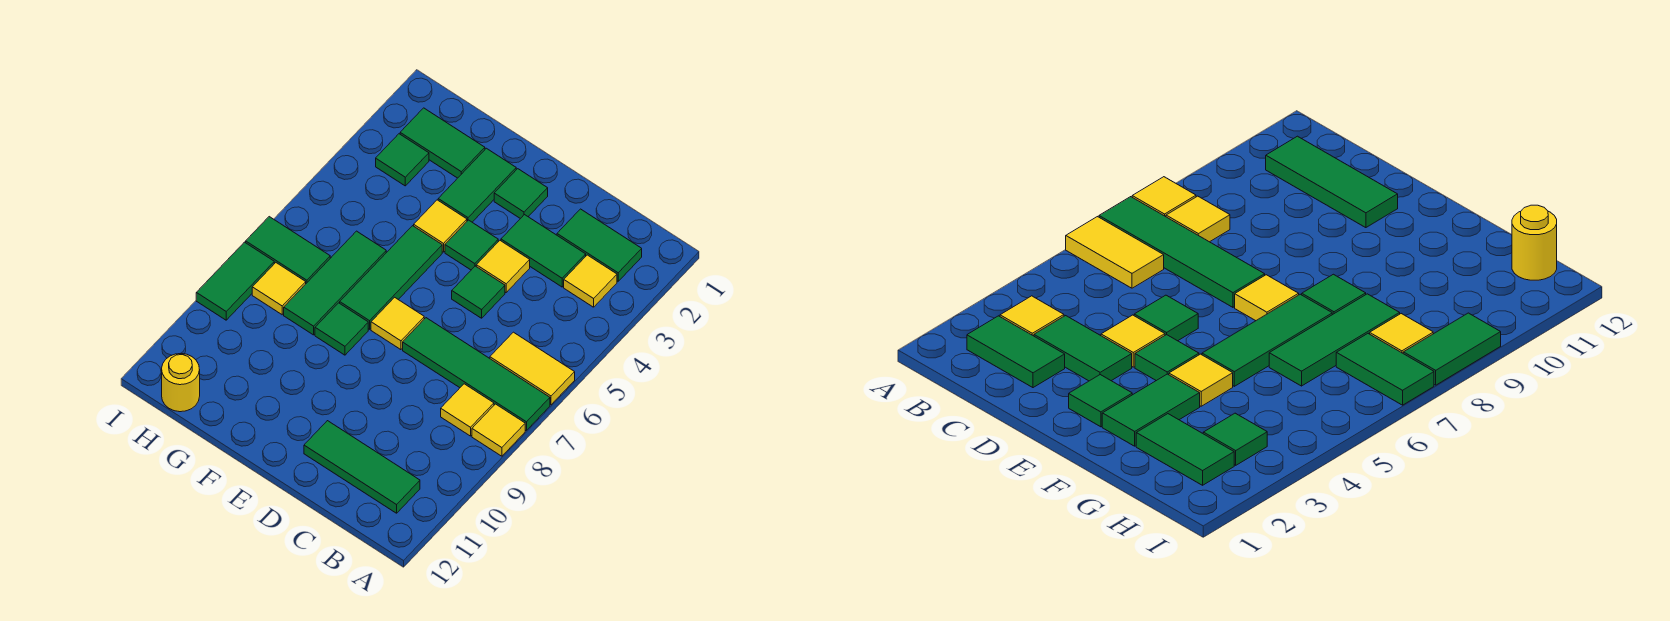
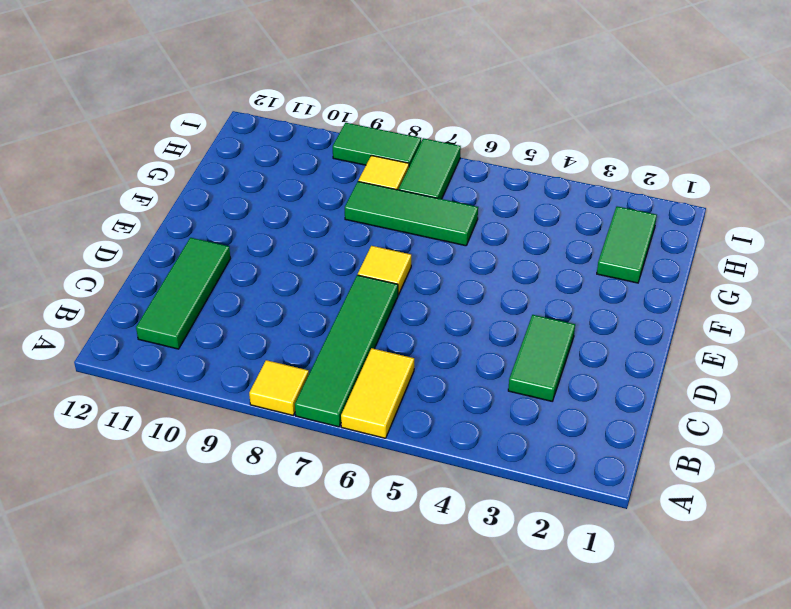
none -> green 1x2 tile [557,209,642,281]
none -> yellow 1x1 tile [564,255,617,307]
none -> yellow 1x1 tile [441,384,494,436]

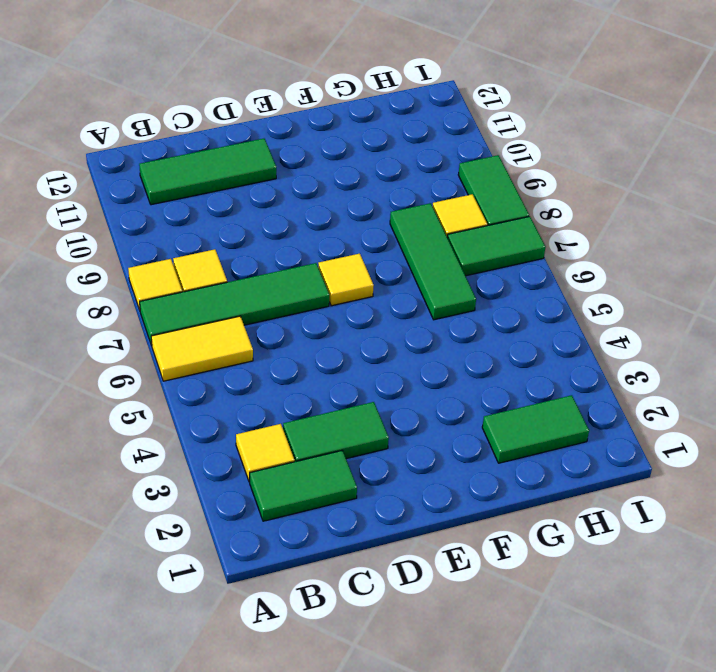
none -> yellow 1x1 tile [476,241,530,292]
none -> green 1x1 tile [452,266,505,318]
none -> green 1x1 tile [494,169,548,219]

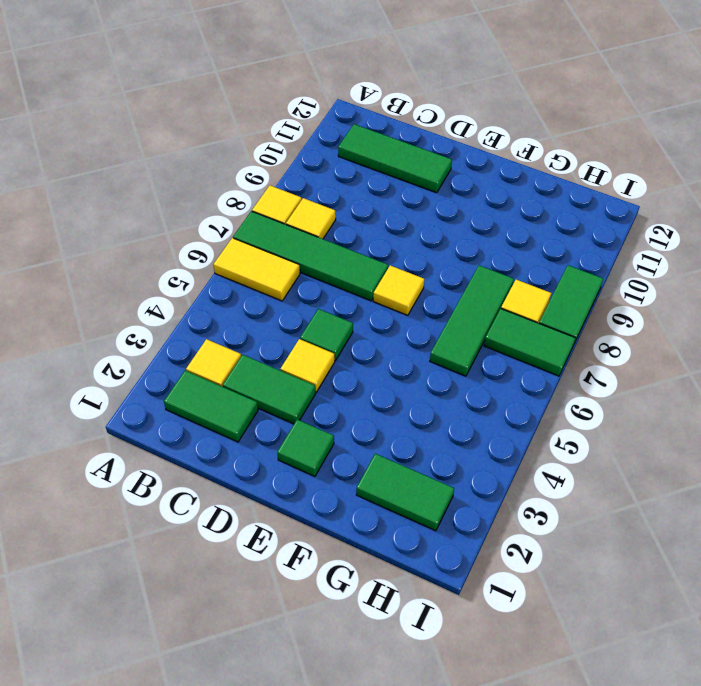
none -> green 1x1 tile [445,220,498,270]
none -> green 1x2 tile [438,148,516,222]
none -> yellow 1x1 tile [414,200,467,252]

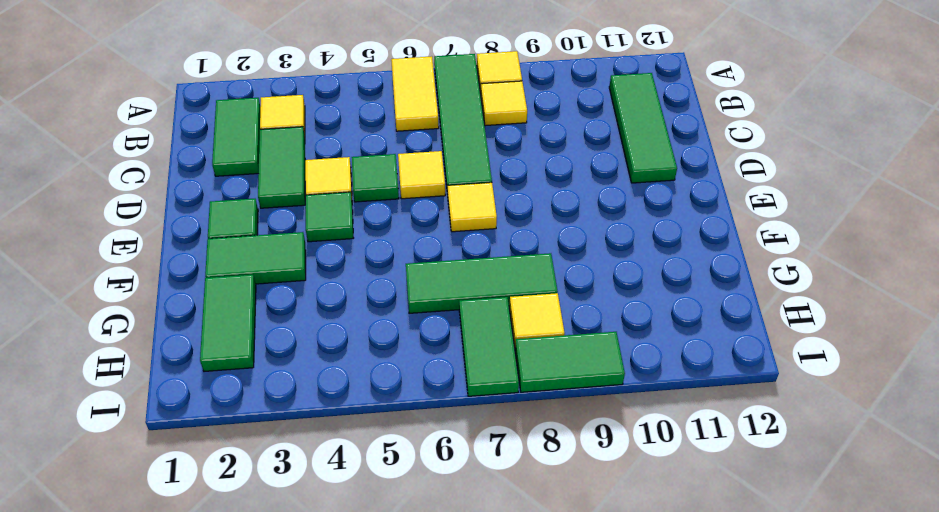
yellow 1x1 tile [398,151,445,199] -> yellow 1x1 tile moved to [414,200,467,252]
none -> green 1x3 tile [340,226,442,329]
none -> green 1x1 tile [315,303,368,355]
none -> green 1x1 tile [376,134,429,186]

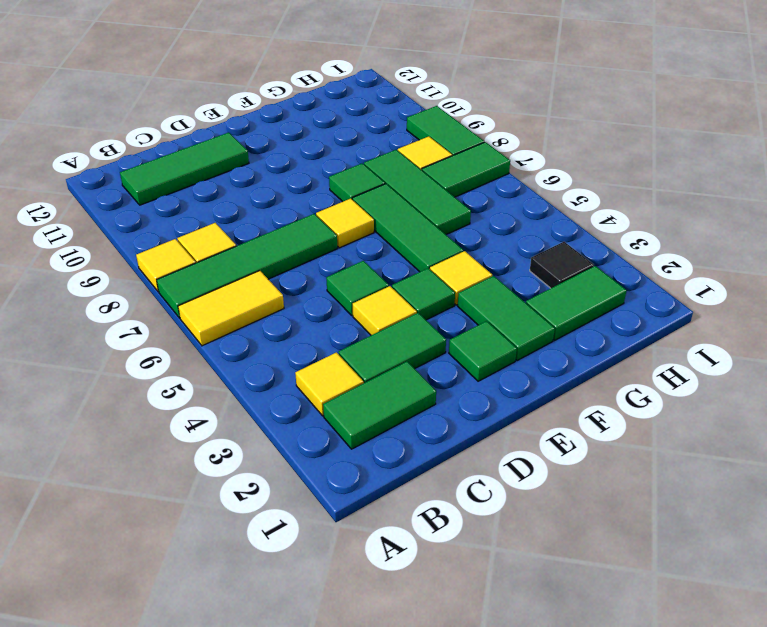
black 1x1 tile [530,242,594,288] -> green 1x1 tile [376,134,429,186]
none -> yellow 1x1 round brick [162,354,200,412]

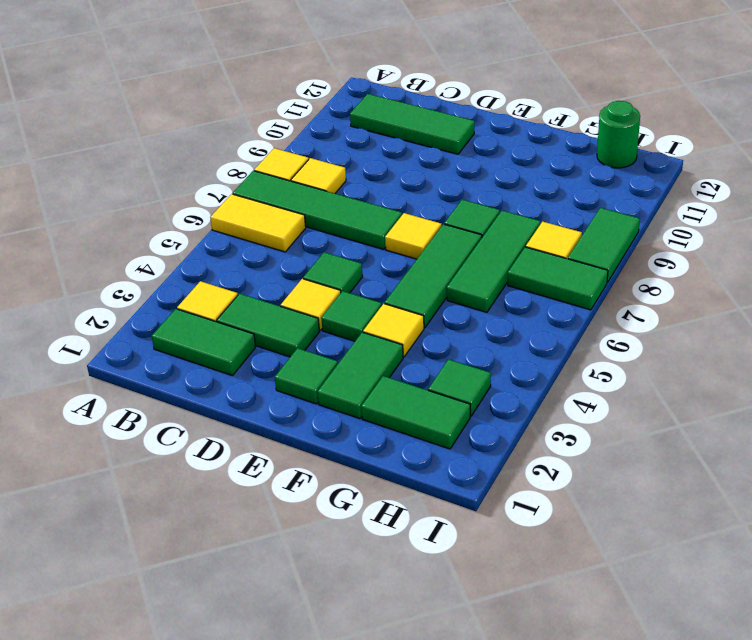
green 1x1 round brick [597,101,640,168] -> yellow 1x1 round brick [162,354,200,412]

